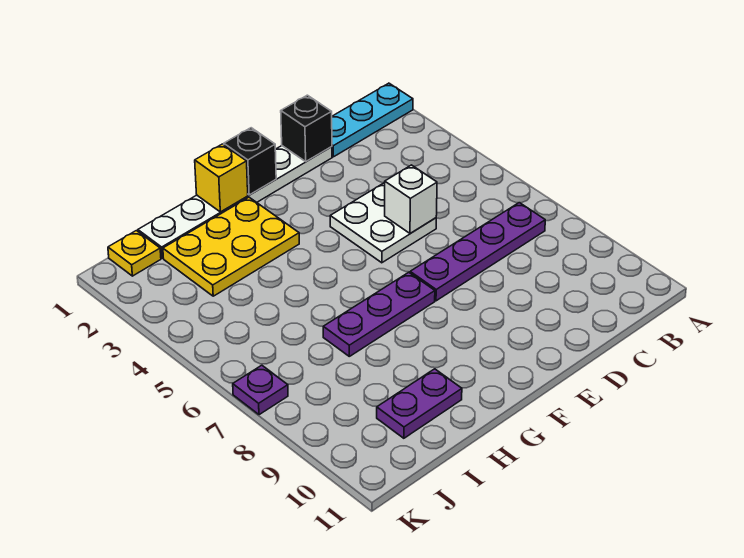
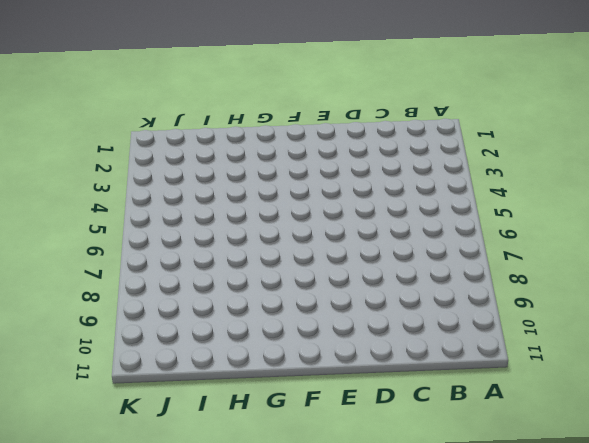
none -> cyan 1x3 plate [332,83,413,157]
none -> purple 1x4 plate [410,203,545,301]
none -> white 1x6 plate [138,146,332,258]

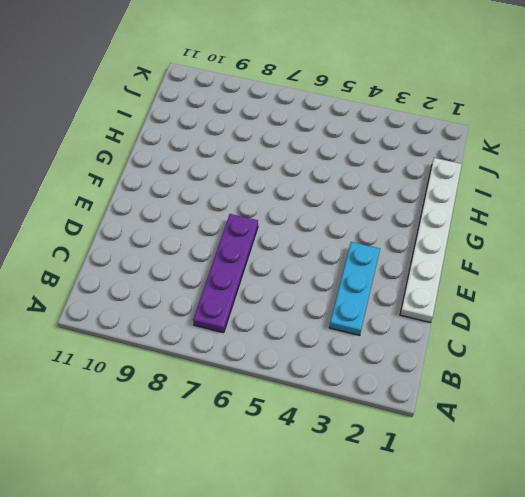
cyan 1x3 plate [329,242,380,335] -> cyan 1x3 plate moved to [332,83,413,157]
none -> white 2x2 plate [330,183,436,263]
none -> purple 1x3 plate [323,272,435,356]
none -> yellow 2x3 plate [163,197,299,296]

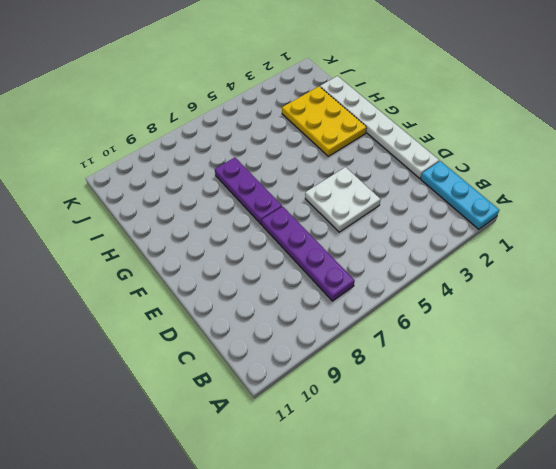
none -> purple 1x2 plate [377,369,462,438]
none -> yellow 1x1 plate [108,231,161,276]
none -> purple 1x1 plate [233,365,288,415]

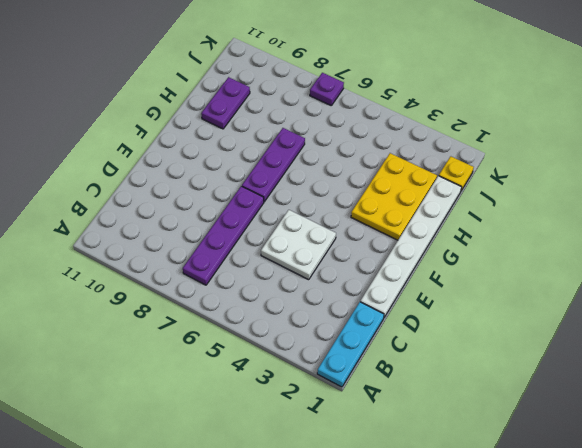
none -> black 1x1 brick [281,95,332,161]
none -> white 1x1 brick [385,165,437,234]
none -> black 1x1 brick [224,128,276,195]

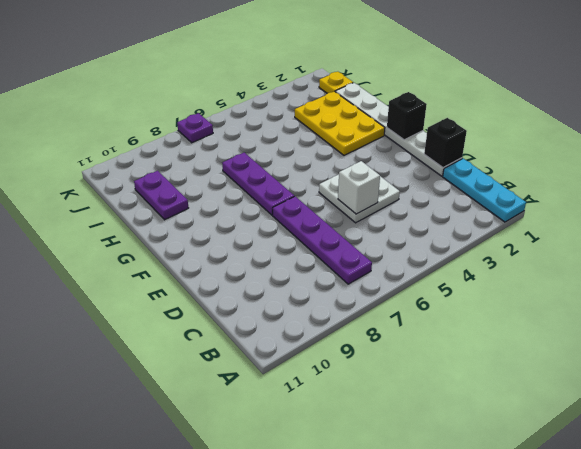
none -> yellow 1x1 brick [195,144,248,212]

